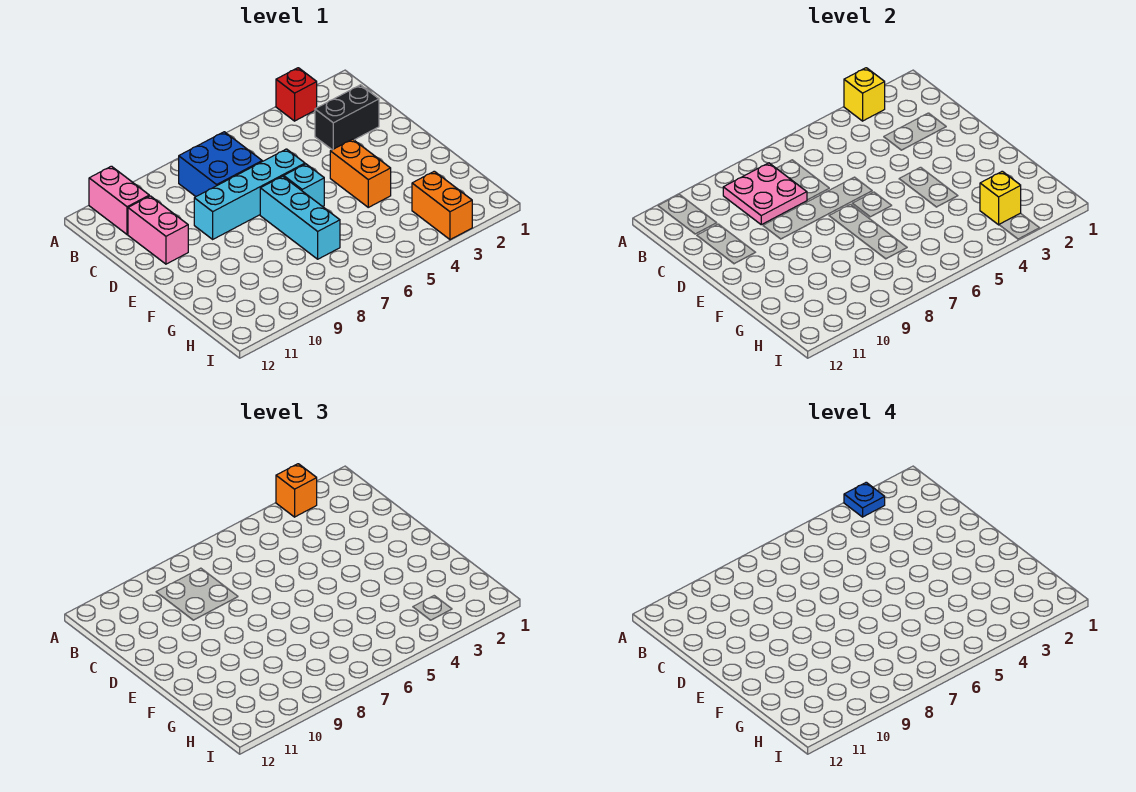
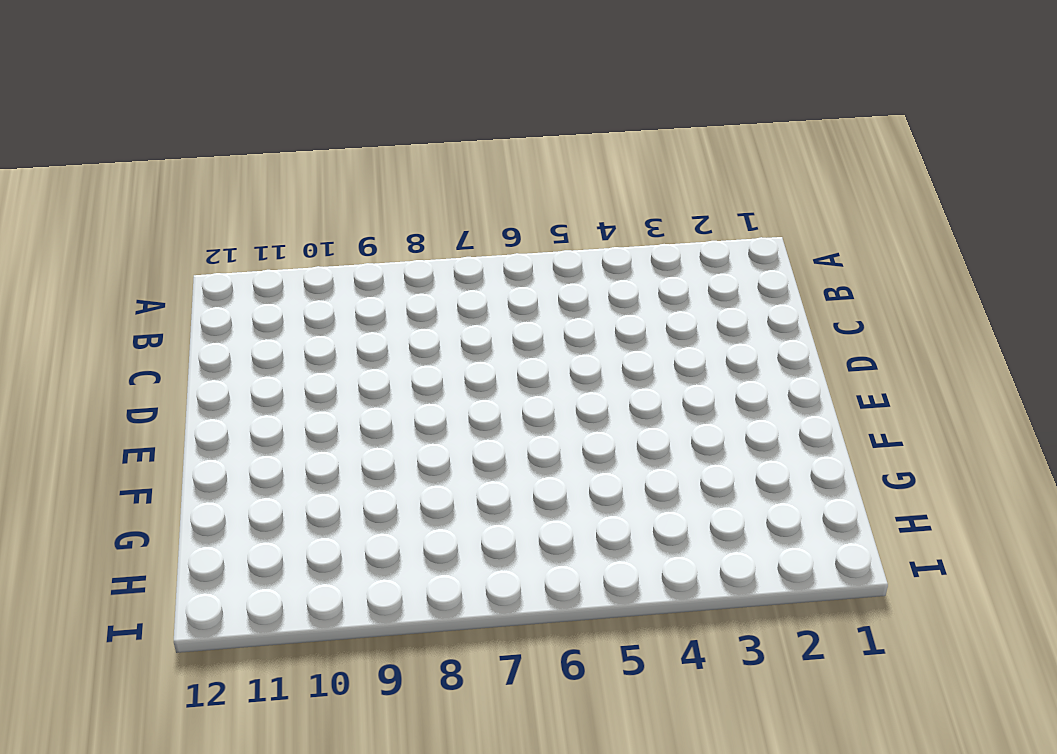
none -> red 1x1 brick [276,68,317,121]
none -> pink 1x2 brick [89,166,149,235]
none -> blue 2x2 brick [179,132,262,196]

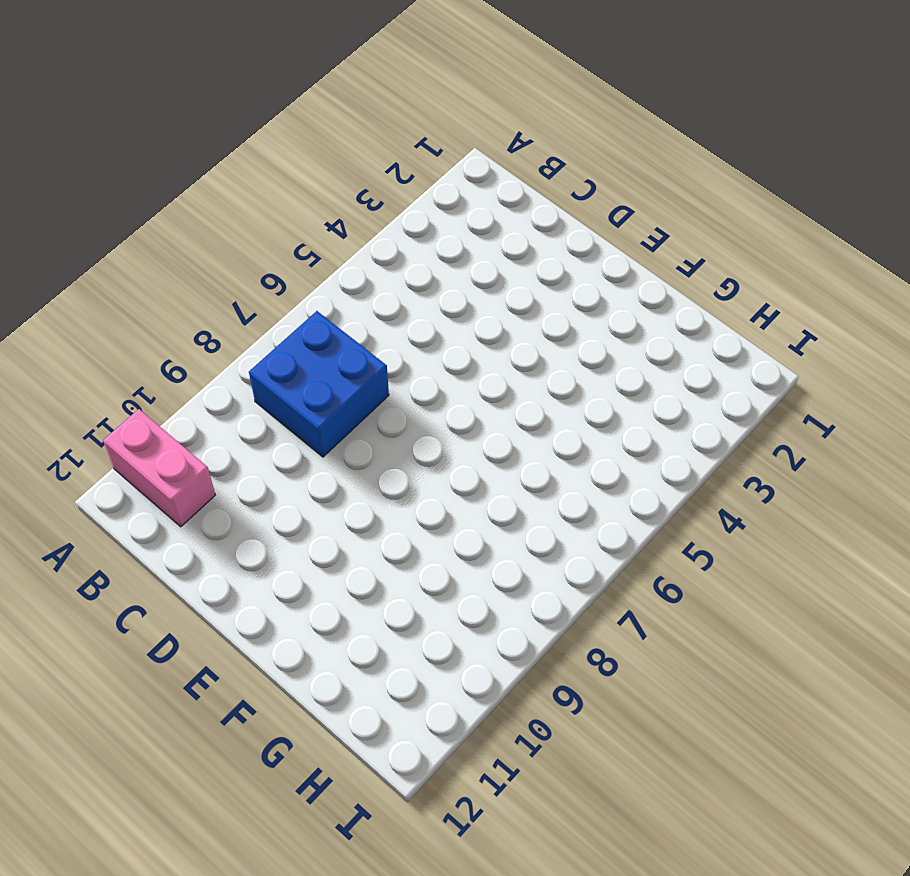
none -> red 1x1 brick [276,68,317,121]
none -> black 1x2 brick [315,85,379,150]
none -> pink 1x2 brick [128,196,188,264]

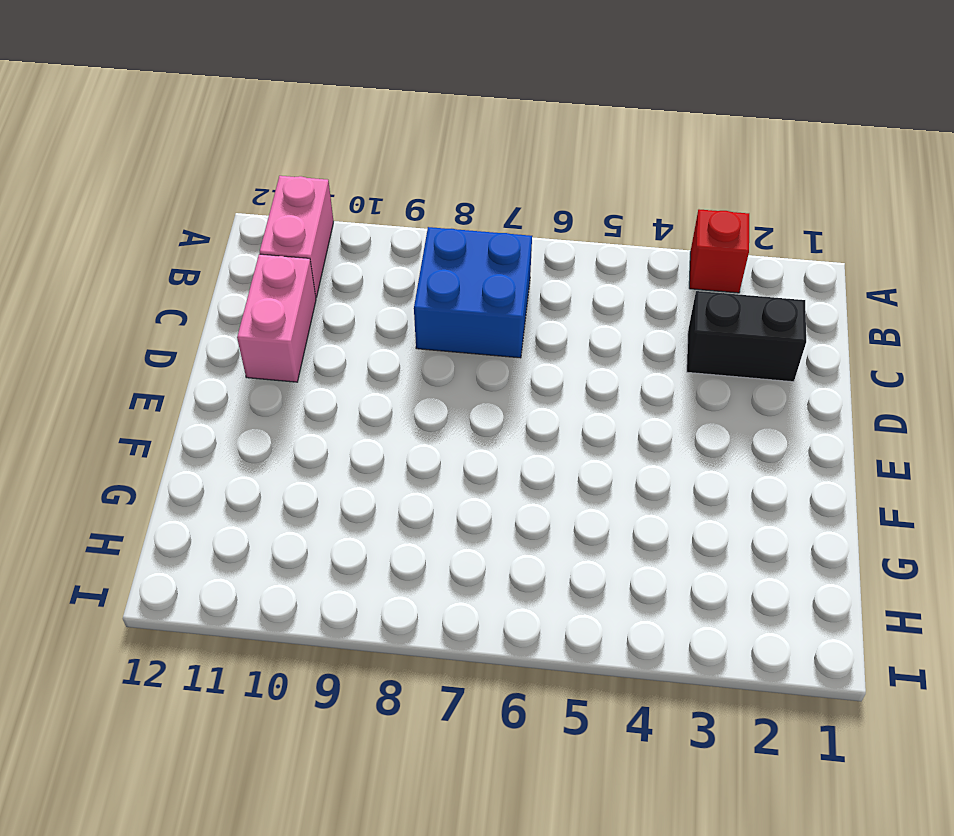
none -> cyan 1x4 brick [194,149,305,239]
none -> orange 1x2 brick [330,139,391,207]
none -> cyan 1x1 brick [284,164,324,207]

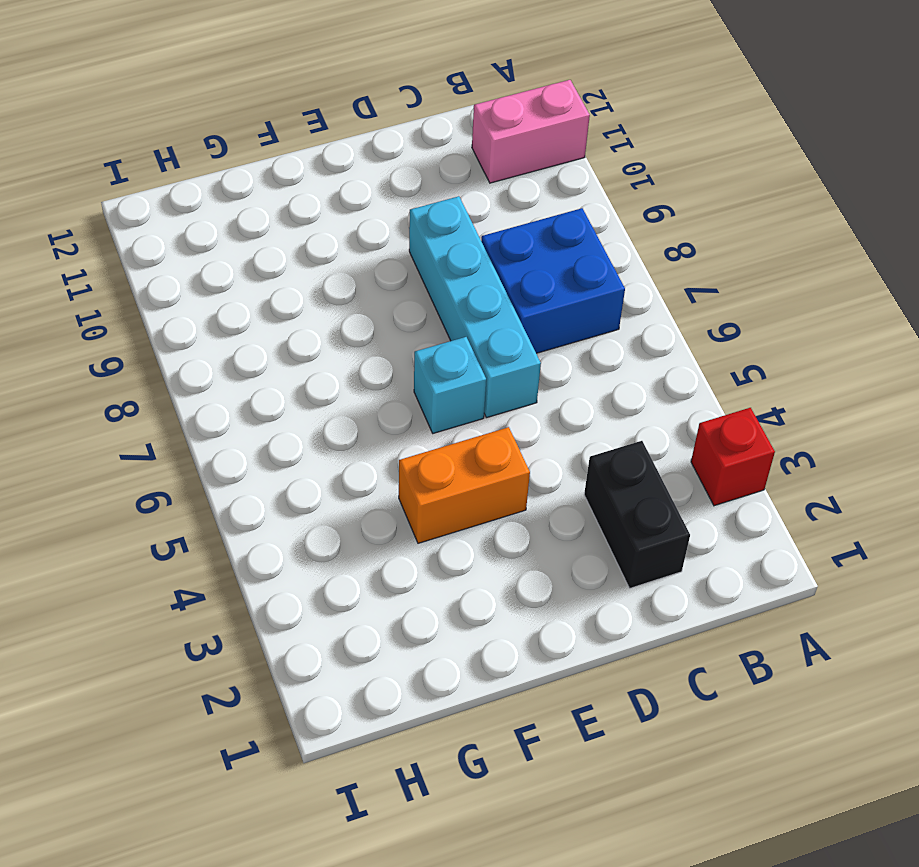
none -> pink 1x2 brick [128,196,188,264]
none -> cyan 1x3 brick [260,176,340,259]
none -> orange 1x2 brick [412,171,472,240]

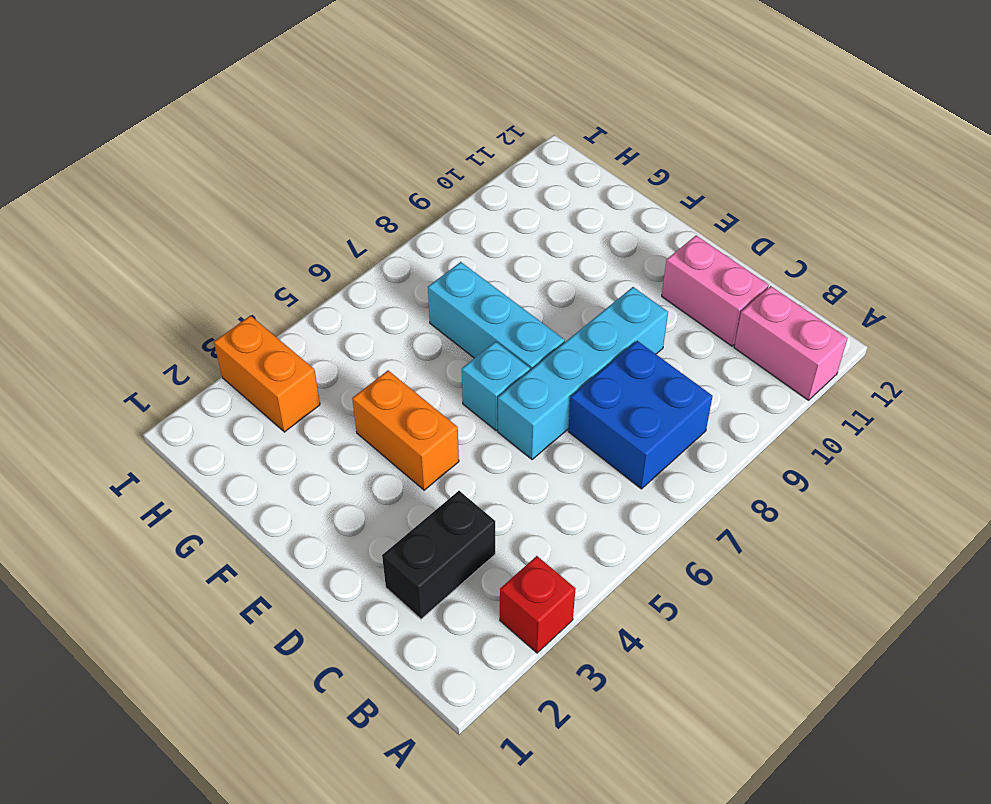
none -> yellow 1x1 brick [844,68,885,121]
none -> pink 2x2 plate [723,163,807,225]
none -> yellow 1x1 brick [980,171,1021,225]

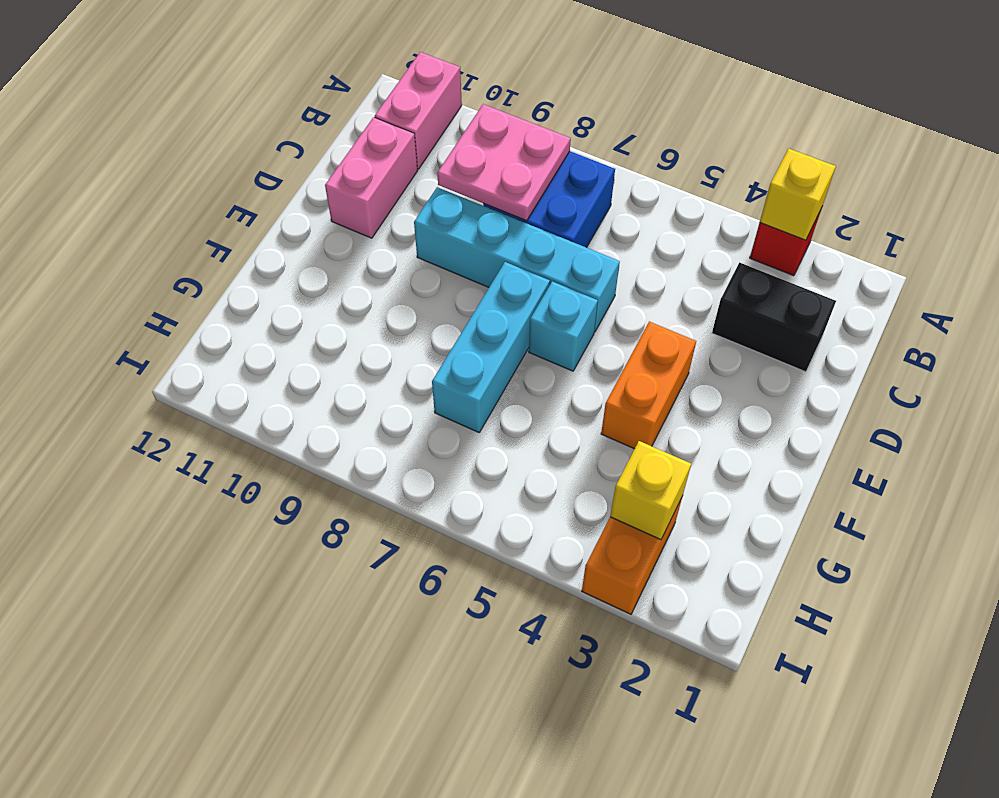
none -> orange 1x1 brick [276,464,317,517]
none -> blue 1x1 plate [844,482,885,517]

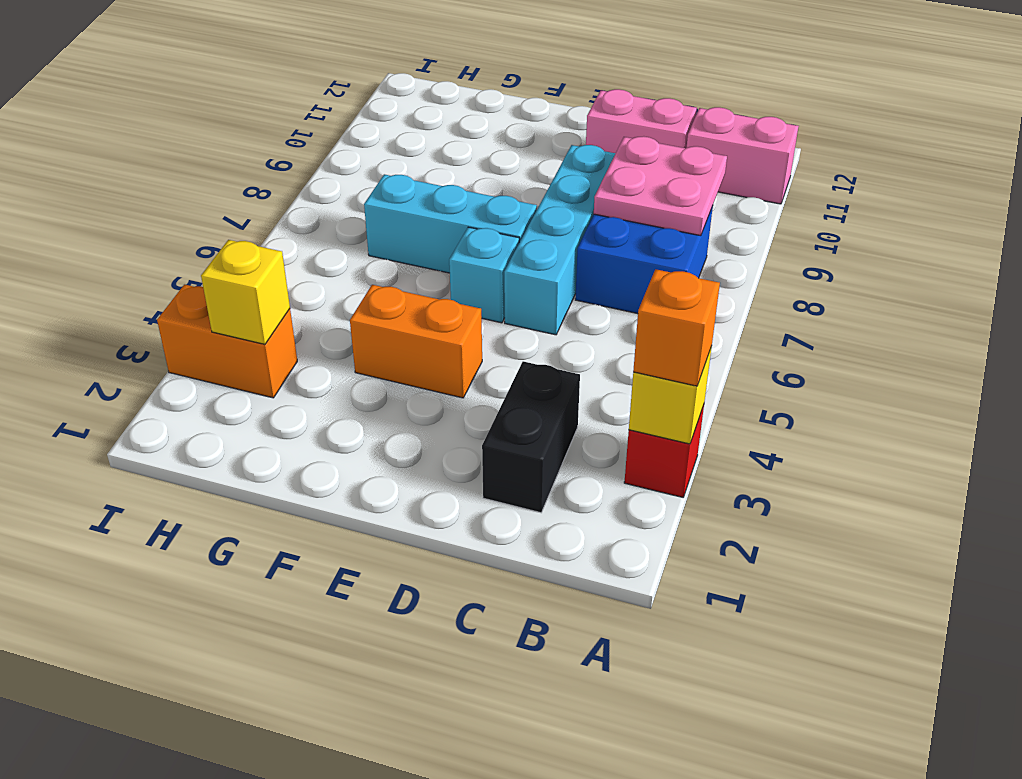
none -> blue 1x1 plate [844,482,885,517]

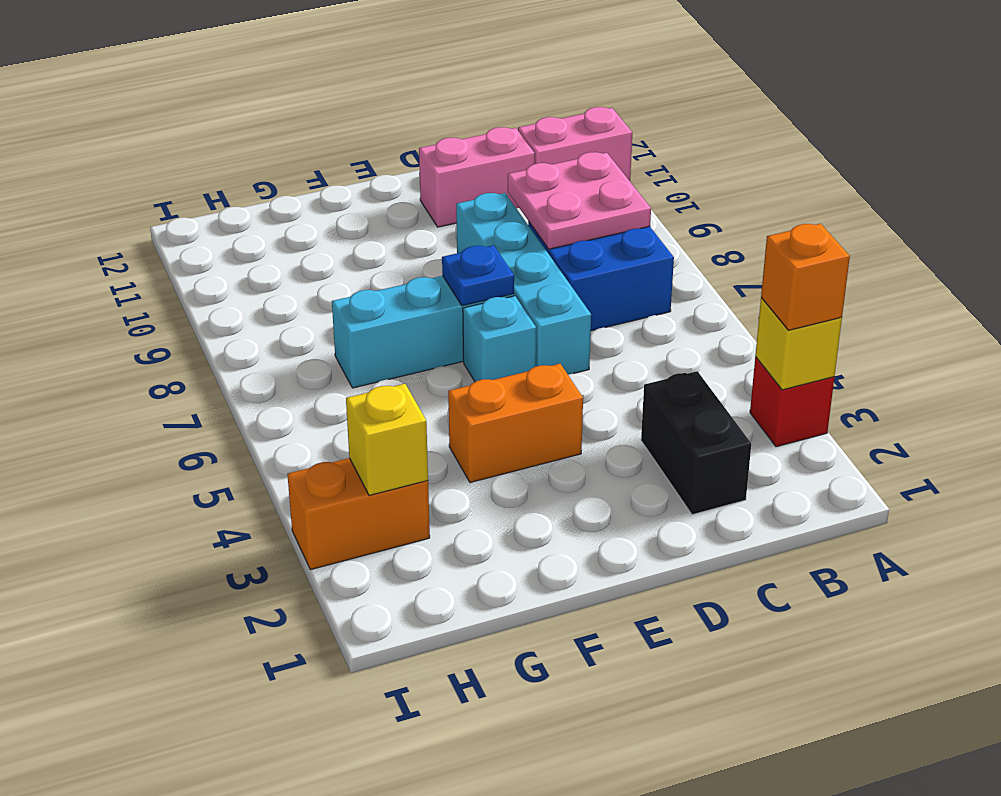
blue 1x1 plate [442,245,514,306] -> blue 1x1 plate moved to [844,482,885,517]

